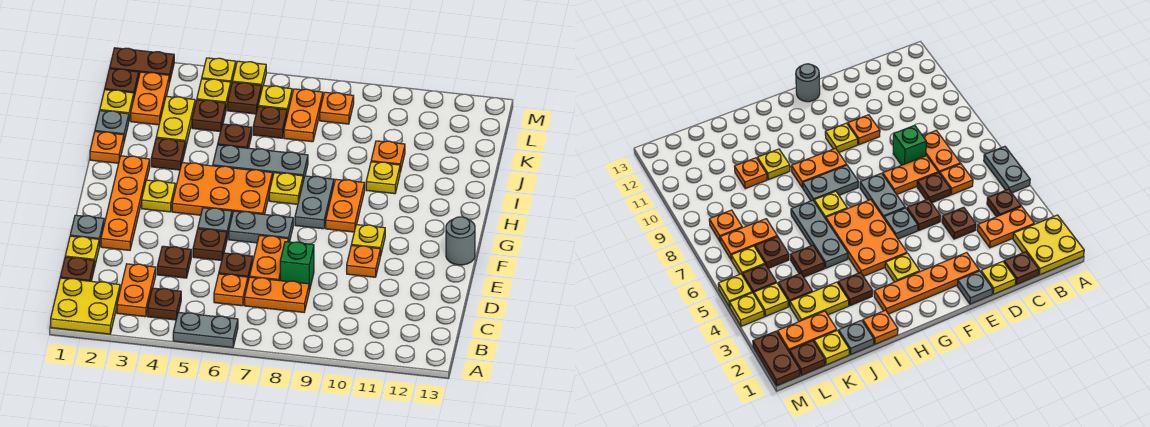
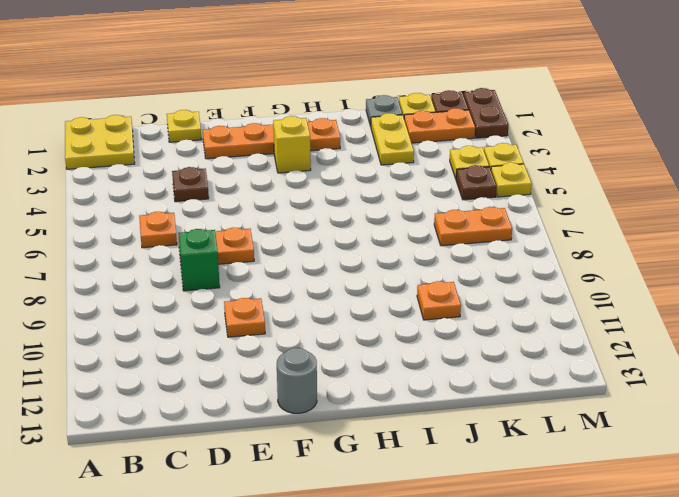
yellow 1x1 brick [273,116,311,173] -> yellow 1x1 plate [142,180,175,212]
yellow 1x2 plate [371,113,414,165] -> yellow 1x2 plate turned to [156,96,195,149]
none -> grey 1x2 plate [173,312,238,348]
none -> orange 1x2 plate [117,264,156,317]
none -> brown 1x1 plate [148,288,181,320]
none -> brown 1x1 plate [60,257,94,281]

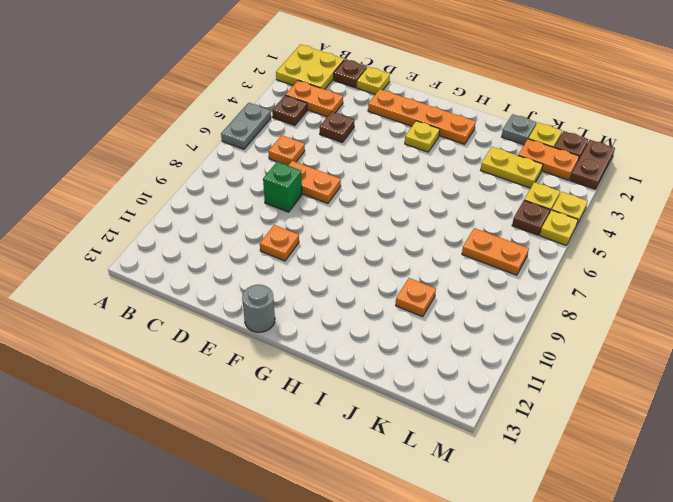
none -> orange 1x2 plate [245,277,309,312]
none -> brown 1x1 plate [219,253,253,281]
none -> grey 1x1 plate [70,215,104,247]
none -> brown 1x1 plate [193,229,227,261]

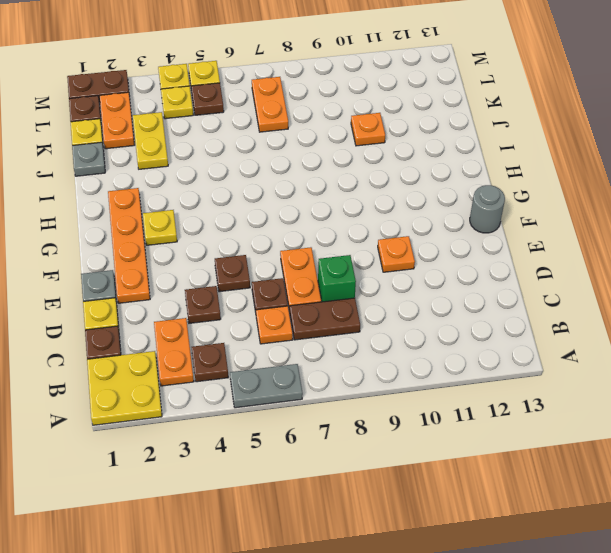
brown 1x2 plate [290,298,360,340] -> orange 1x2 plate [245,277,309,312]
none -> grey 1x1 plate [198,208,232,238]
none -> grey 1x2 plate [229,211,293,243]
none -> yellow 1x1 plate [352,225,385,256]
none -> orange 2x3 plate [172,163,272,215]

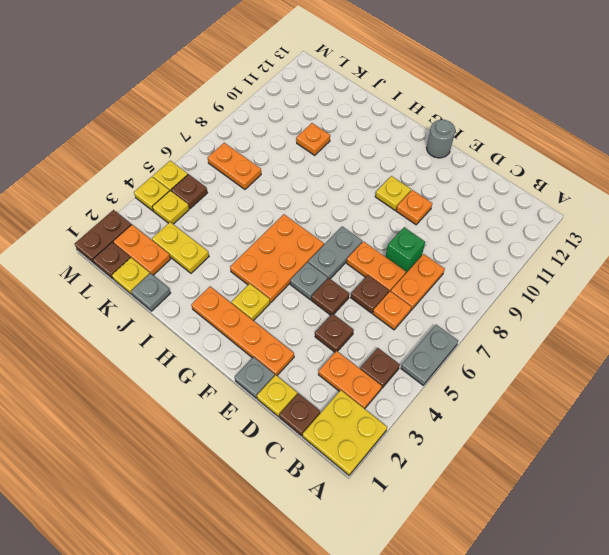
none -> grey 1x2 plate [295,176,334,229]
none -> orange 1x2 plate [326,179,365,232]
none -> yellow 1x1 plate [269,173,303,204]
none -> orange 1x1 plate [90,132,124,163]

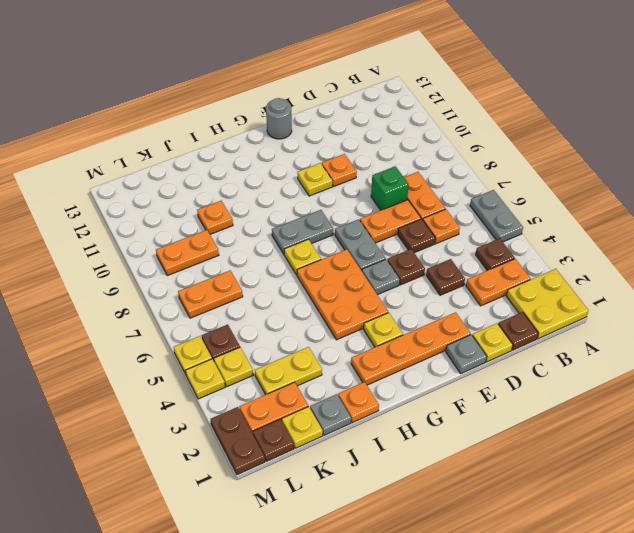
orange 1x2 plate [156,230,219,276] -> orange 1x2 plate moved to [326,179,365,232]
none -> brown 1x1 plate [151,138,185,170]
none -> grey 1x3 plate [213,145,308,180]
none -> yellow 1x1 plate [366,162,400,194]
none -> brown 1x1 plate [218,124,252,148]

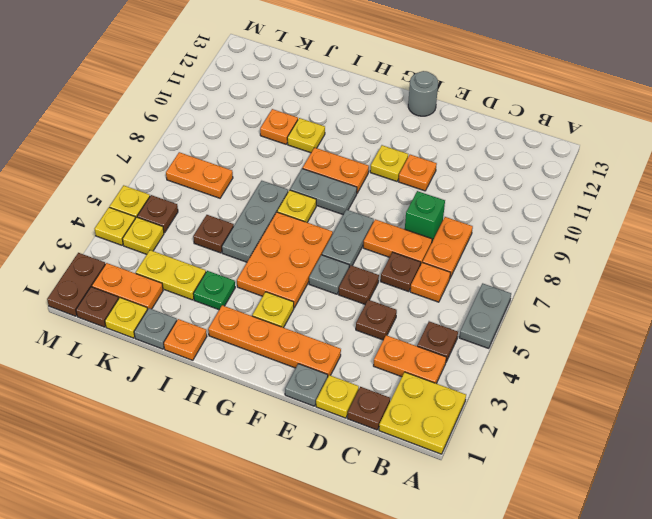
green 1x1 plate [193,271,235,310] -> brown 1x1 plate [151,138,185,170]
none -> brown 1x1 plate [192,100,226,132]
none -> brown 1x1 plate [253,106,287,138]
none -> yellow 1x1 plate [258,86,292,115]
none -> orange 1x1 plate [320,92,354,124]

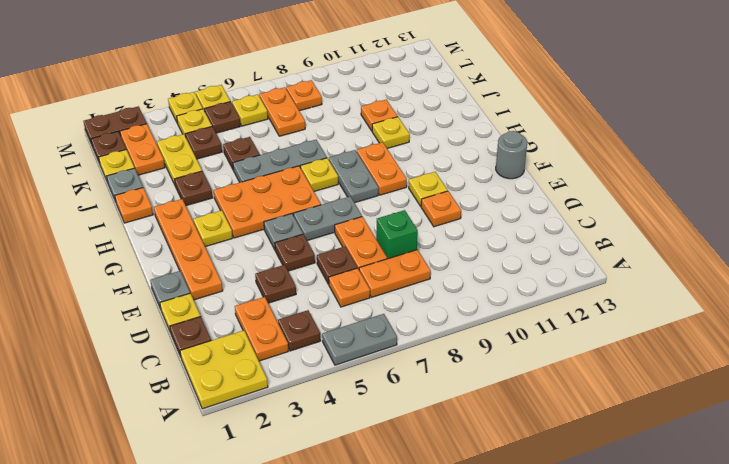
none -> brown 1x1 plate [253,106,287,138]

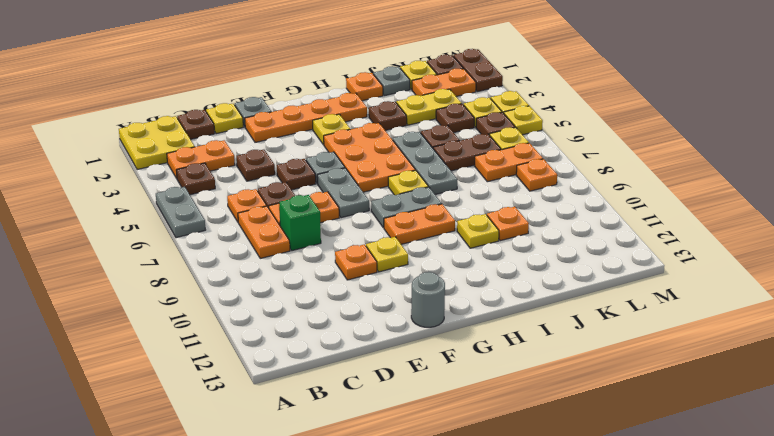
brown 1x2 plate [433,134,501,171] -> brown 1x1 plate [253,106,287,138]

